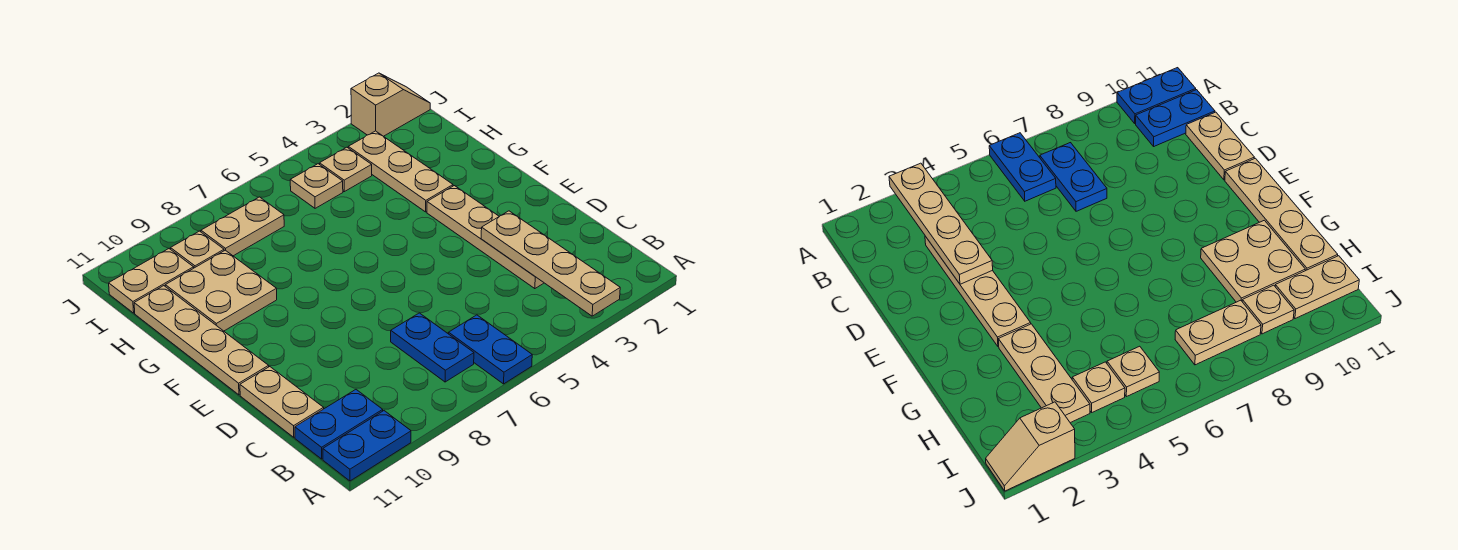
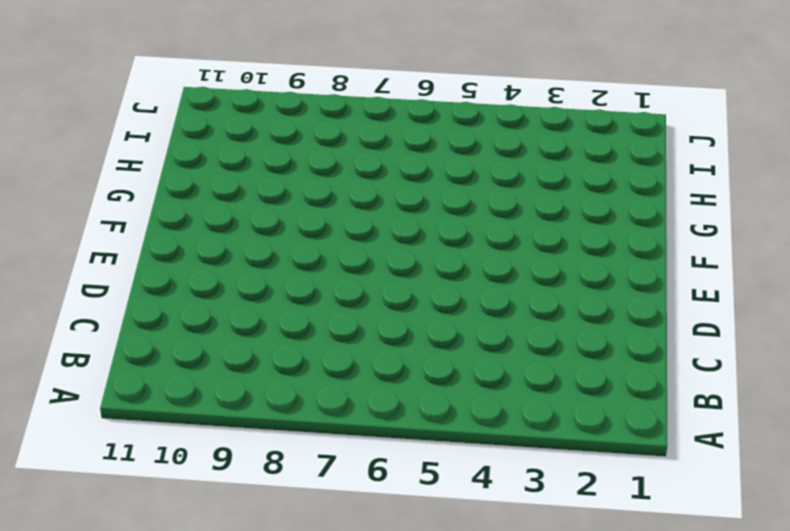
none -> blue 1x2 plate [449,315,532,384]
none -> blue 1x2 plate [323,411,411,481]
none -> blue 1x2 plate [391,313,474,382]

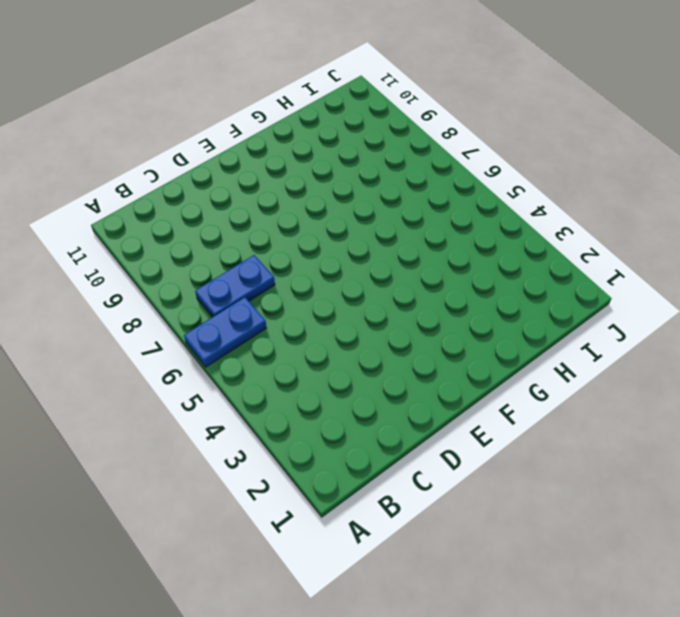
none -> blue 1x2 plate [323,411,411,481]
none -> blue 1x2 plate [295,390,383,459]
none -> tan 1x4 plate [427,186,544,289]

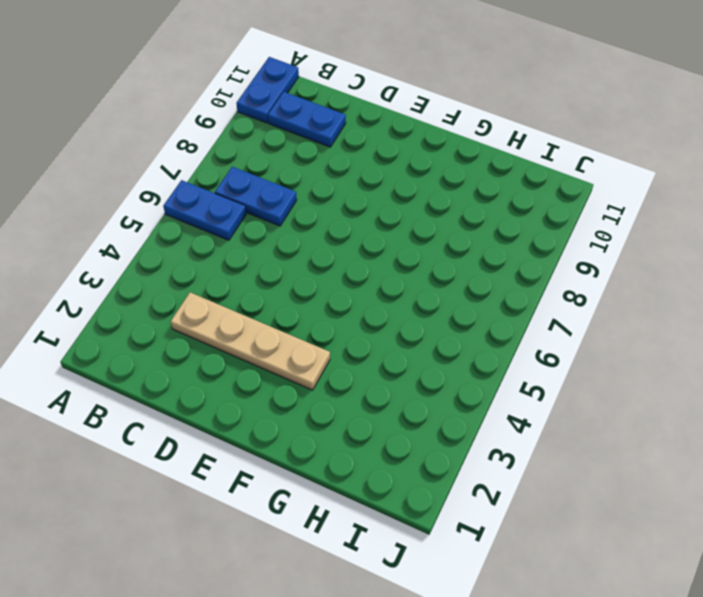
blue 1x2 plate [268,92,346,147] -> blue 1x2 plate turned to [295,390,383,459]
none -> tan 1x2 plate [240,367,324,437]
none -> tan 1x4 plate [134,286,269,395]
none -> tan 1x3 plate [348,131,453,212]

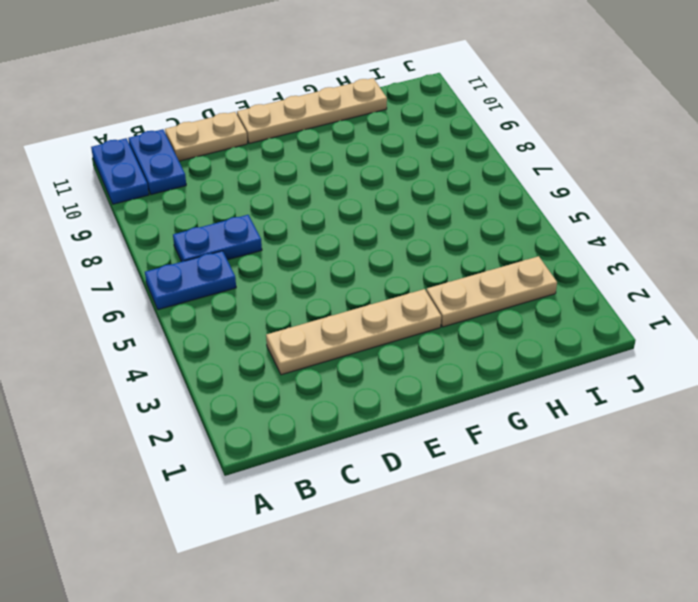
none -> tan 2x2 plate [165,250,277,331]
none -> tan 1x1 plate [320,147,372,192]
none -> tan 1x1 plate [290,164,343,208]

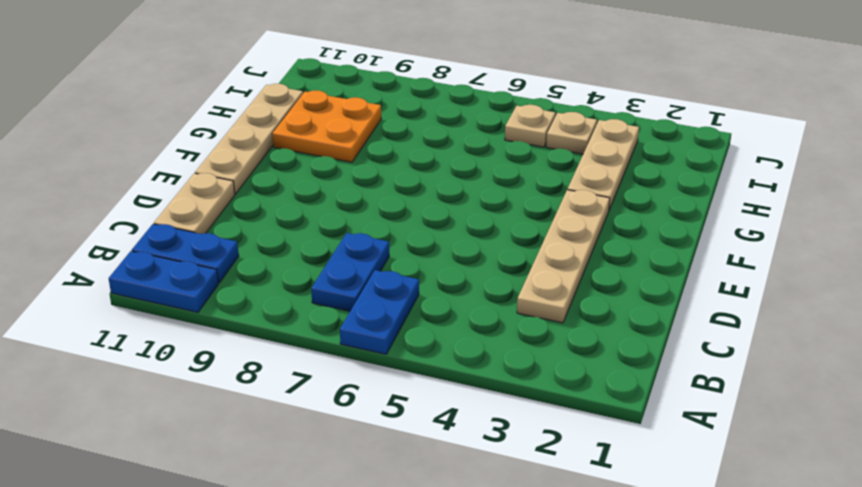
orange 2x2 plate [272,90,381,162] -> tan 2x2 plate [165,250,277,331]
none -> tan 1x2 plate [201,197,284,256]
none -> tan 1x1 plate [171,231,224,268]
none -> tan 1x2 plate [109,249,194,313]

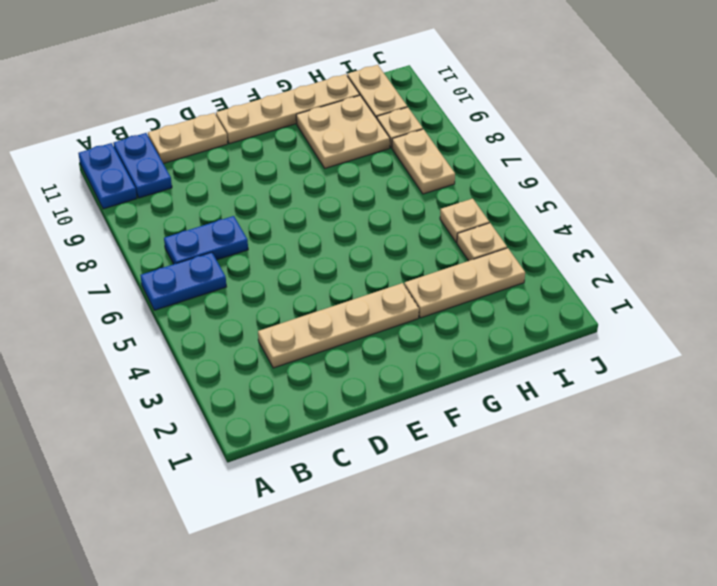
none -> tan 1x2 slope [351,73,430,136]
none -> tan 1x4 plate [481,211,620,316]

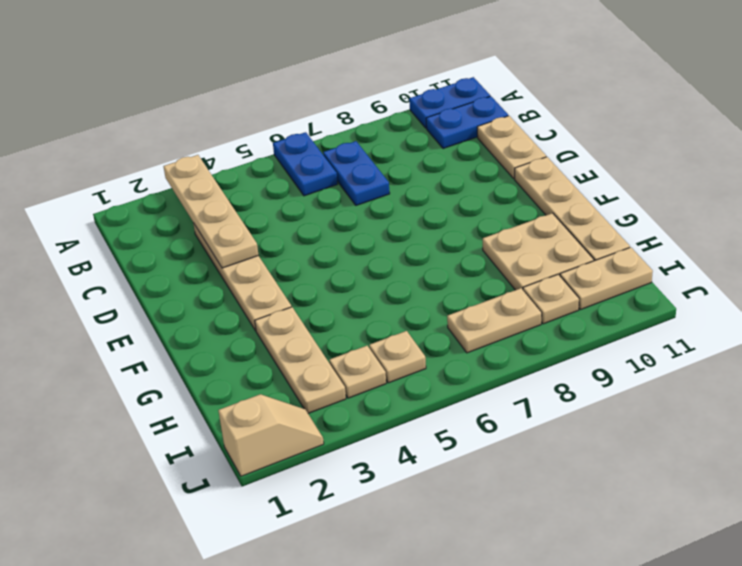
tan 1x2 slope [218,394,324,476] -> tan 1x2 slope turned to [351,73,430,136]

